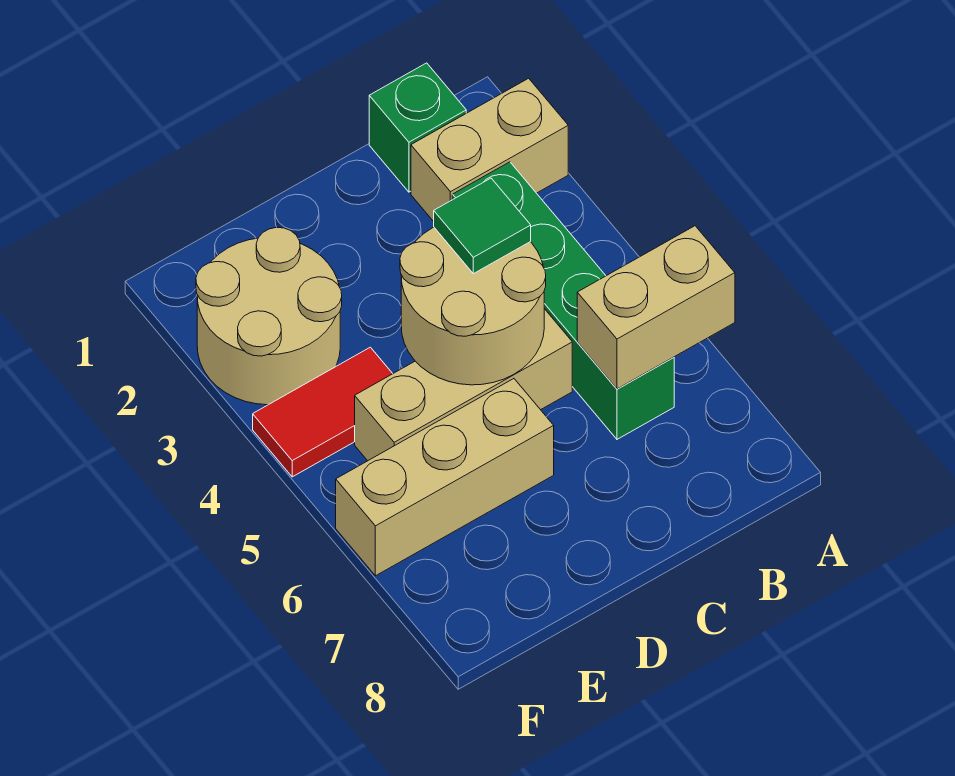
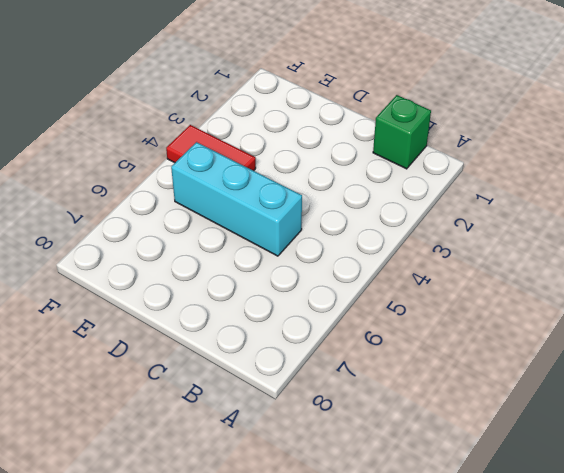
cyan 1x3 brick [171,142,302,256] -> tan 1x3 brick [355,309,572,461]
none -> tan 1x2 brick [411,78,568,222]
none -> green 1x4 brick [452,162,674,439]

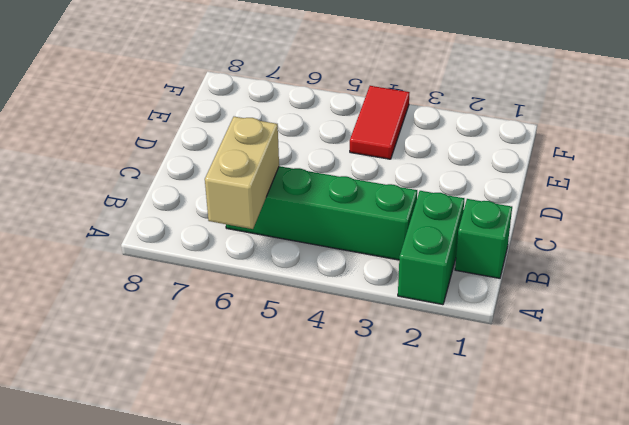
green 1x2 brick [398,191,464,305] -> tan 1x2 brick [411,78,568,222]
none -> tan 1x3 brick [355,309,572,461]
none -> tan 1x3 brick [336,379,554,576]

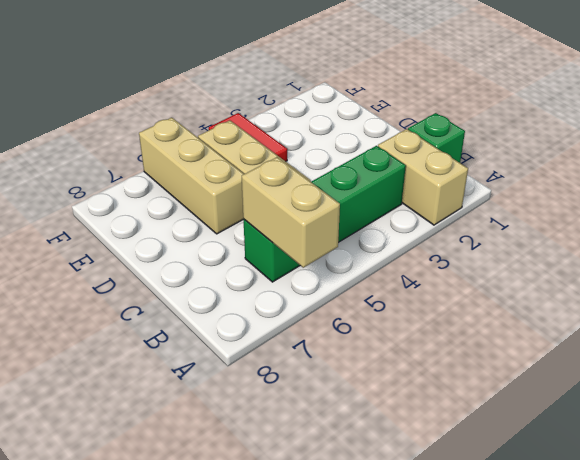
none -> tan 2x2 round brick [196,227,342,405]
none -> tan 2x2 round brick [400,228,546,385]

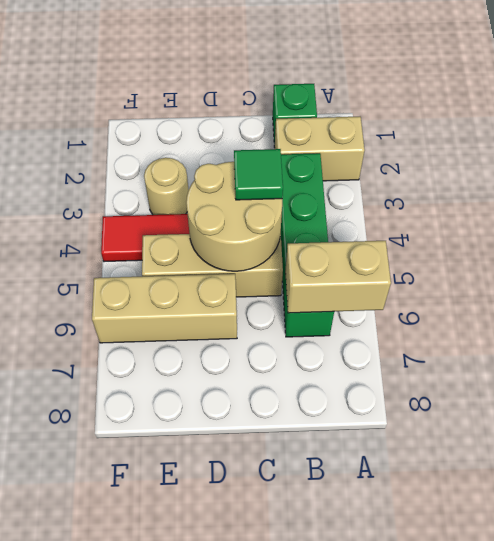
tan 1x1 round brick [144,158,189,215] -> tan 2x2 round brick [196,227,342,405]

